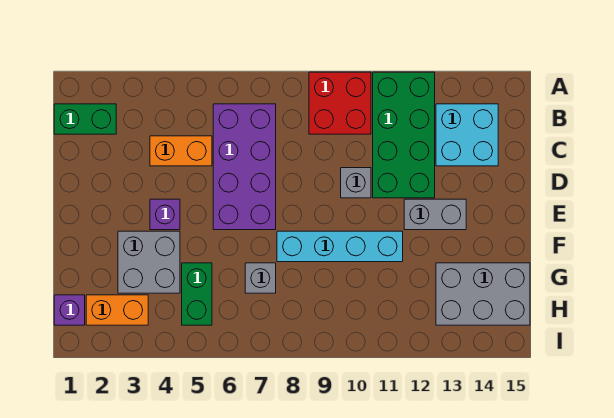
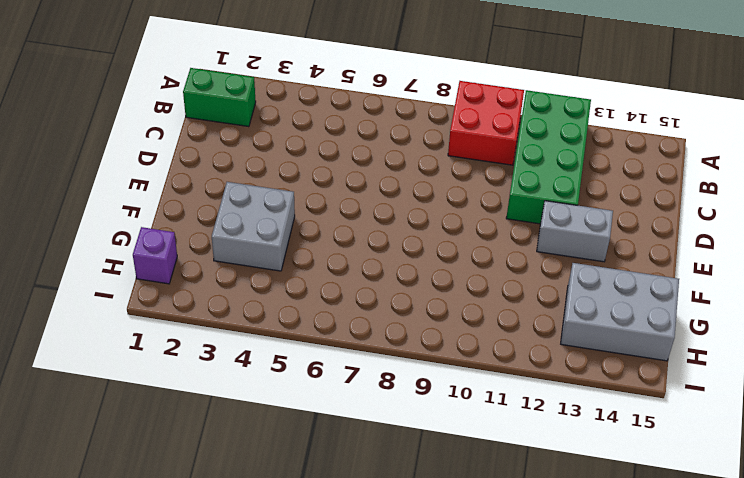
none -> purple 2x4 brick [213,104,276,230]
none -> cyan 2x2 brick [436,104,498,166]
none -> orange 1x2 brick [150,136,212,166]

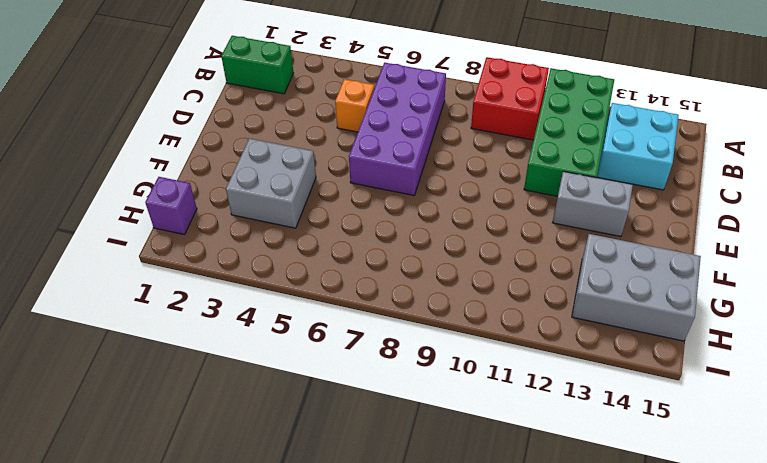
orange 1x1 brick [335,79,374,132] -> orange 1x2 brick [150,136,212,166]
none -> grey 1x1 brick [341,168,371,198]
none -> purple 1x1 brick [150,199,180,230]
none -> cyan 1x4 brick [277,231,403,262]

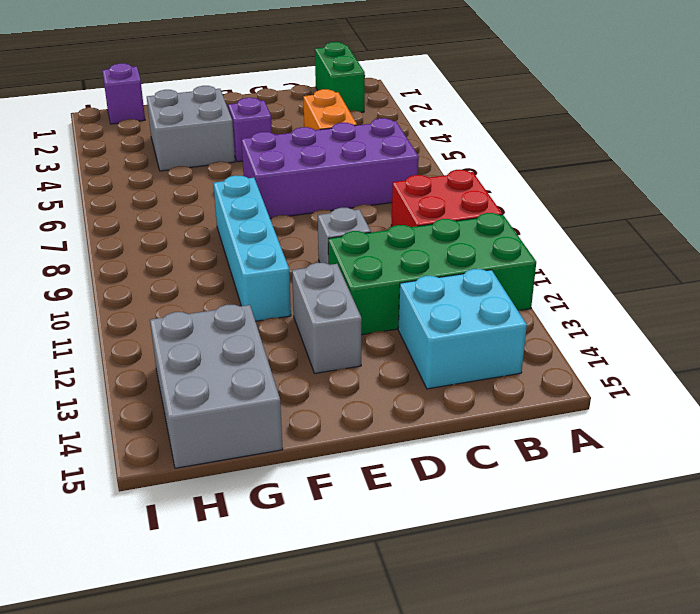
none -> green 1x2 brick [182,263,212,325]
none -> grey 1x1 brick [245,263,276,293]
none -> orange 1x2 brick [86,295,148,325]

